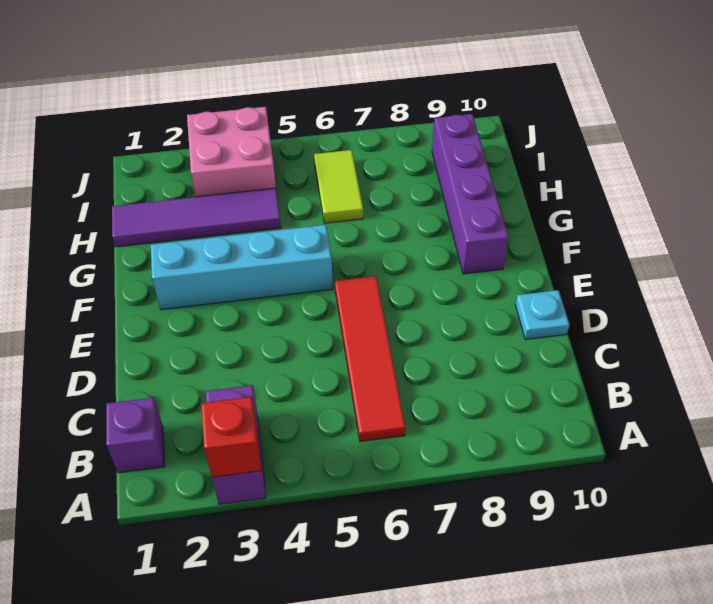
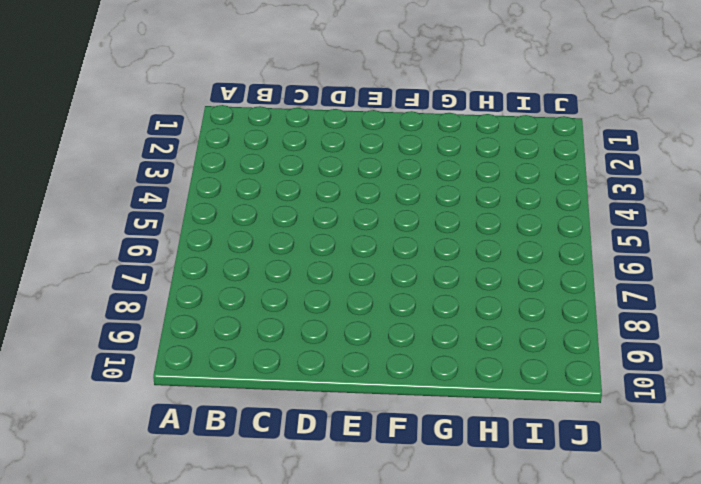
none -> purple 1x2 brick [206,385,266,504]
none -> purple 1x1 brick [106,398,164,473]

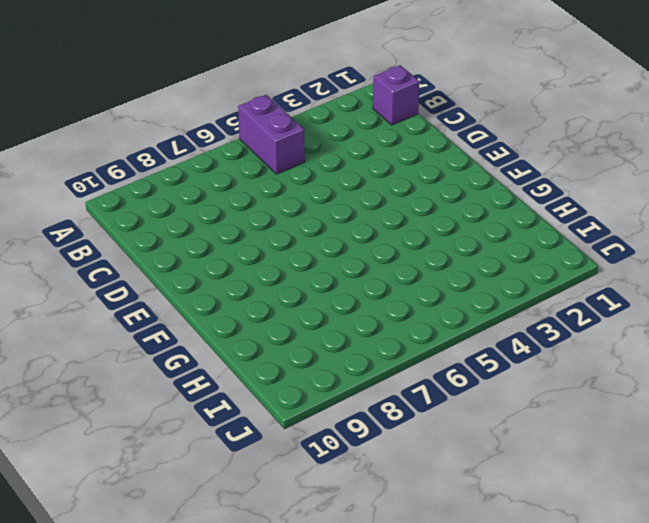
purple 1x2 brick [238,95,305,174] -> purple 1x2 brick moved to [206,385,266,504]
none -> red 1x4 tile [335,276,405,441]
none -> cyan 1x1 plate [515,290,570,340]

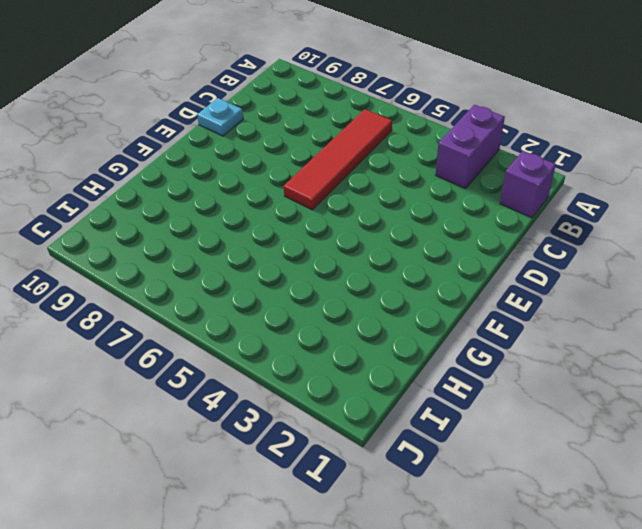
none -> cyan 1x4 brick [151,225,333,310]
none -> purple 1x4 brick [432,114,509,274]

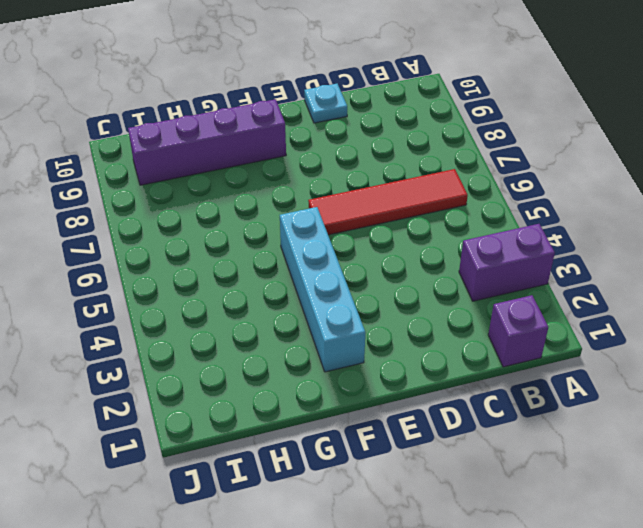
none -> purple 1x4 tile [112,188,281,247]
none -> lime 1x2 tile [314,150,363,223]

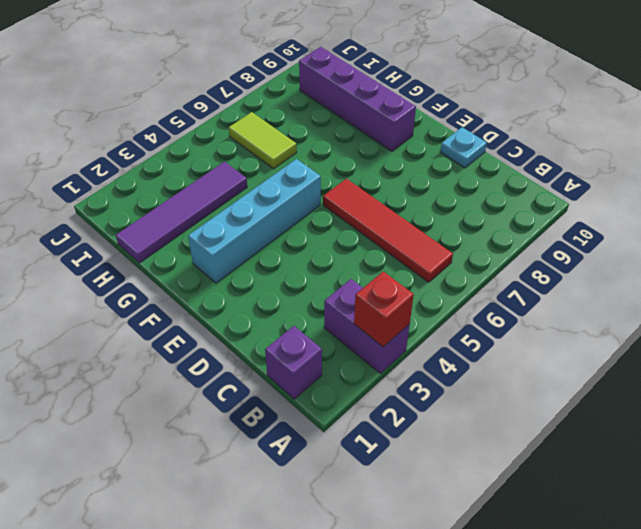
none -> pink 2x2 brick [187,107,276,197]

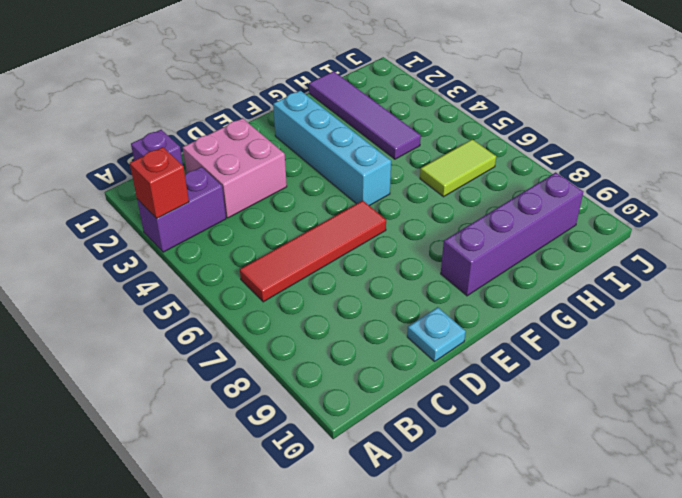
pink 2x2 brick [183,118,287,218] -> pink 2x2 brick moved to [187,107,276,197]

